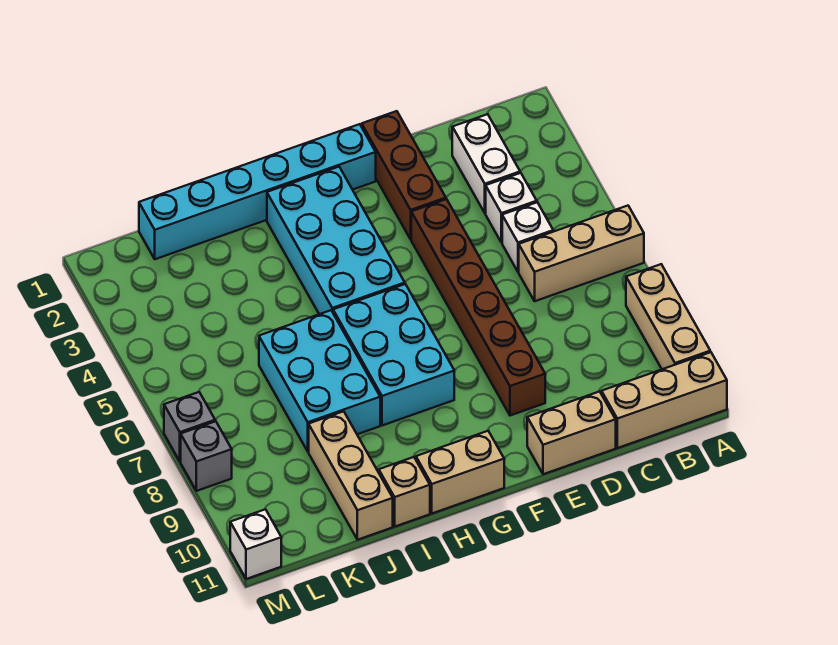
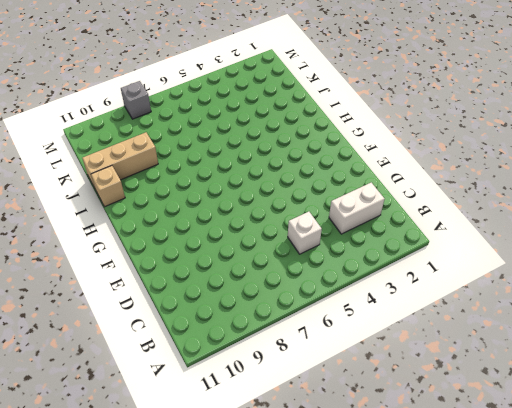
none -> tan 1x3 brick [519,206,644,301]
none -> tan 1x3 brick [626,264,710,369]
none -> tan 1x3 brick [602,352,727,448]

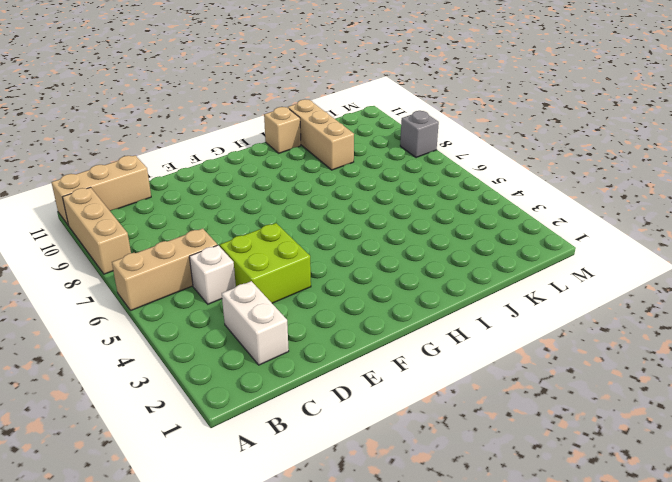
lime 2x2 brick [220,223,311,303] -> brown 1x6 brick [411,199,545,416]
none -> white 1x1 brick [486,173,537,243]
none -> tan 1x2 brick [527,391,616,474]
none -> brown 1x3 brick [362,111,446,239]

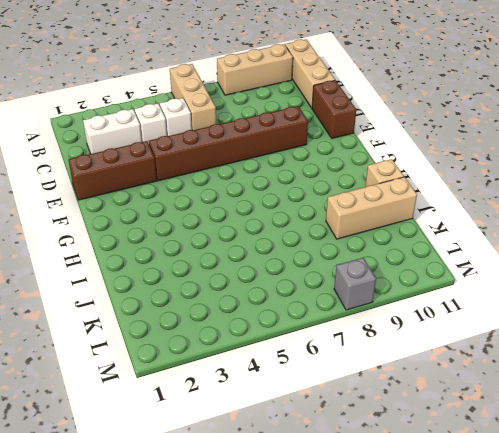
brown 1x2 brick [312,80,356,138] -> tan 1x2 brick [527,391,616,474]
none -> cyan 1x6 brick [139,124,376,259]
none -> cyan 2x4 brick [267,167,405,314]
none -> cyan 2x3 brick [333,284,454,426]

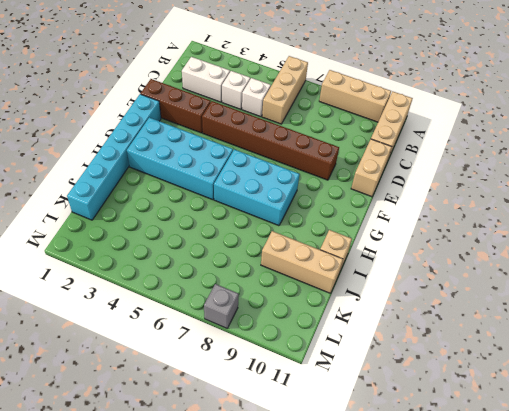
none -> tan 1x2 brick [416,431,504,513]
none -> cyan 2x3 brick [259,310,380,452]
none -> grey 1x1 brick [164,392,215,462]

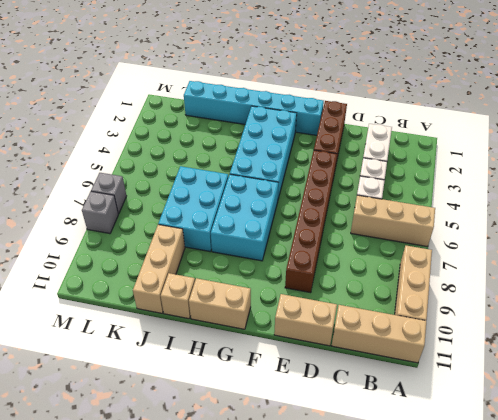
none -> white 1x1 brick [230,509,281,579]

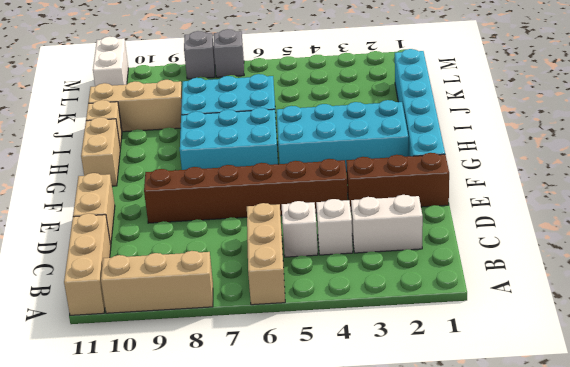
white 1x2 brick [93,36,128,86] -> white 1x1 brick [230,509,281,579]

